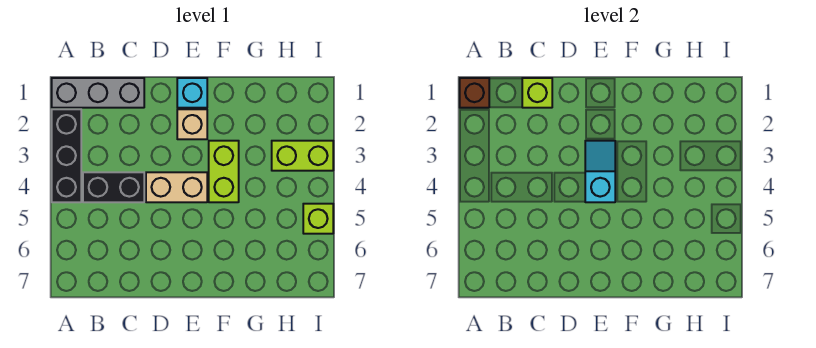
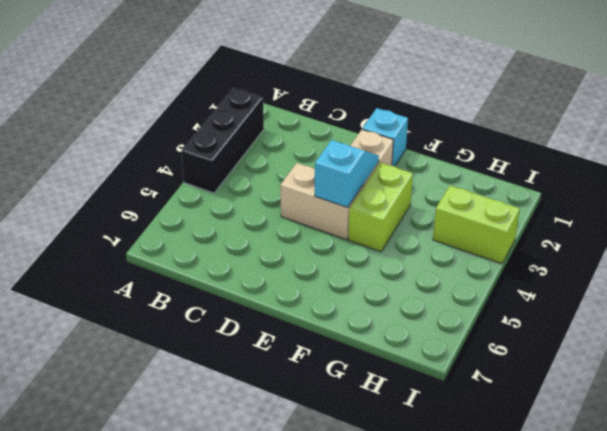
none -> grey 1x3 brick [52,78,144,108]
none -> black 1x2 brick [83,172,144,202]
none -> lime 1x1 brick [303,204,333,234]

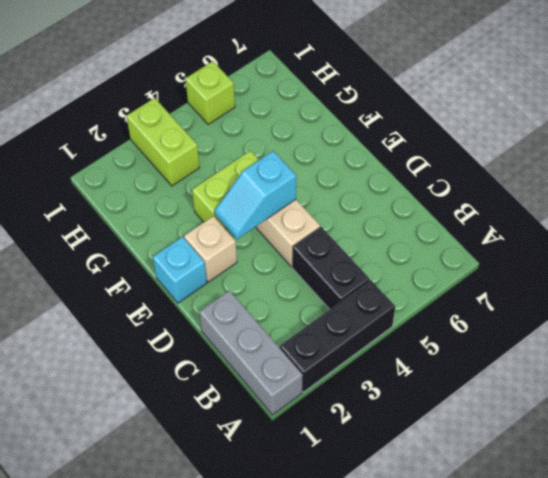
none -> brown 1x1 brick [460,78,489,108]
none -> lime 1x1 brick [522,78,552,108]

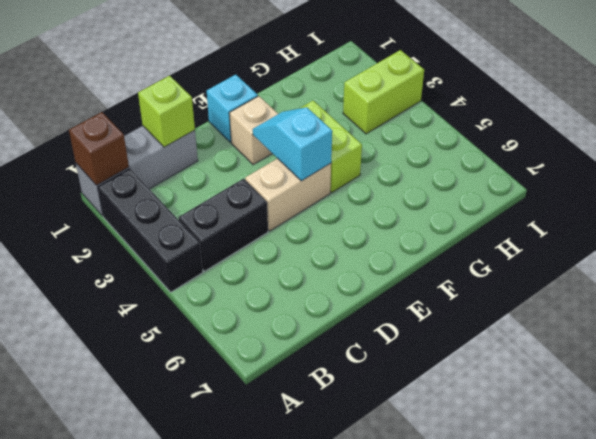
none -> lime 1x1 brick [303,204,333,234]

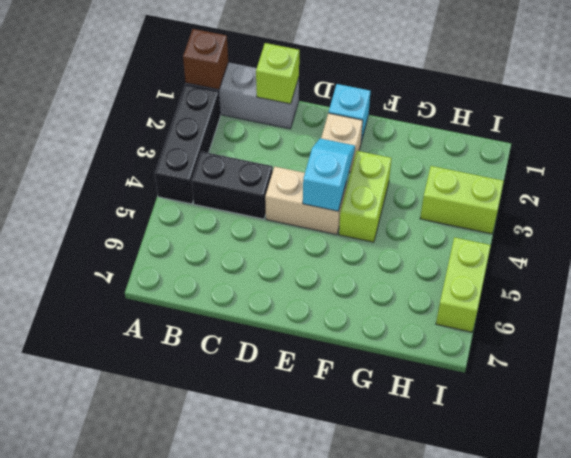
lime 1x2 brick [436,237,491,332] -> lime 1x1 brick [303,204,333,234]

